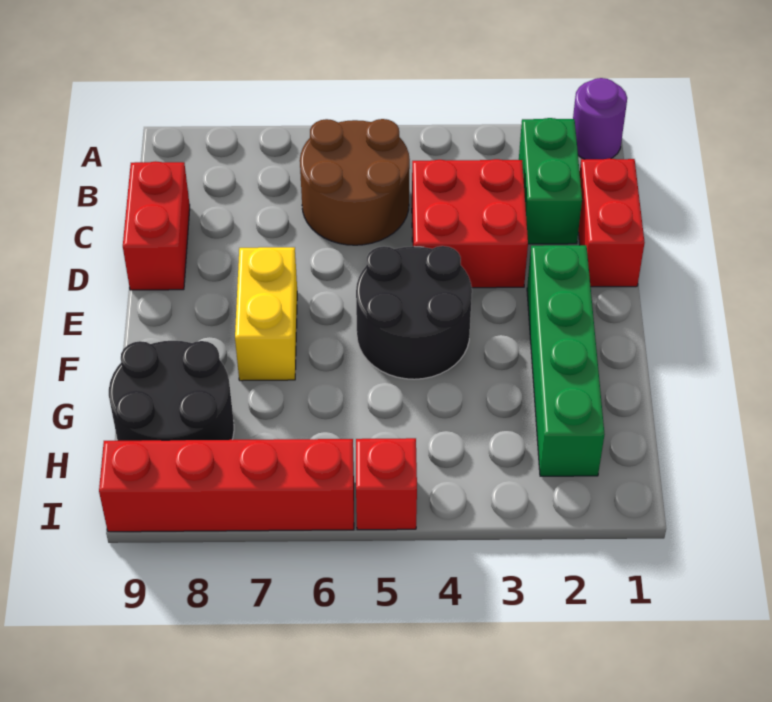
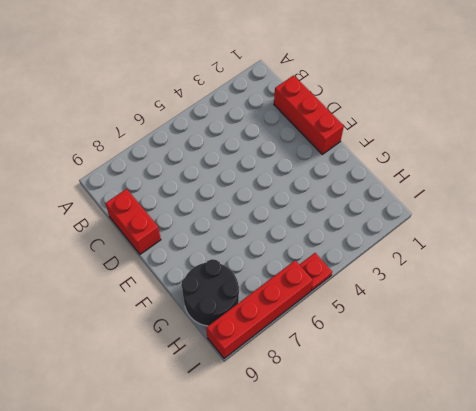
red 1x3 brick [274,75,344,154] -> red 1x2 brick [578,158,645,287]
red 1x1 plate [299,253,332,291] -> red 1x1 brick [356,438,417,530]
none -> purple 1x1 round brick [573,78,627,159]
none -> green 1x2 brick [519,118,582,244]
none -> brown 2x2 round brick [300,119,410,245]

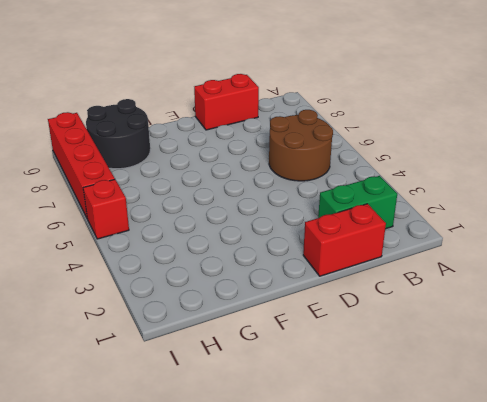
none -> purple 1x1 round brick [573,78,627,159]
none -> red 2x2 brick [412,159,528,288]
none -> green 1x4 brick [527,245,605,476]

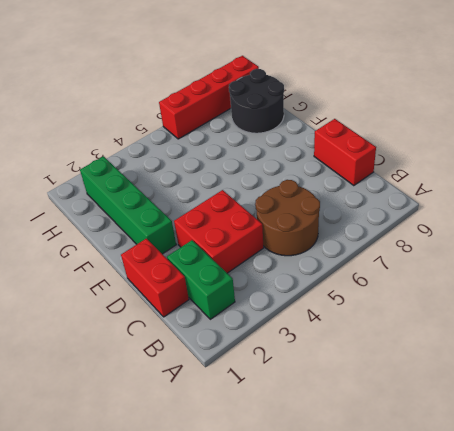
none -> purple 1x1 round brick [573,78,627,159]
none -> black 2x2 round brick [356,246,472,379]
none -> yellow 1x2 brick [235,247,297,381]

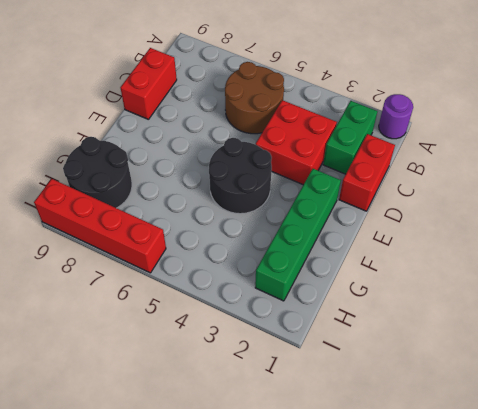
none -> yellow 1x2 brick [235,247,297,381]
none -> red 1x1 brick [356,438,417,530]

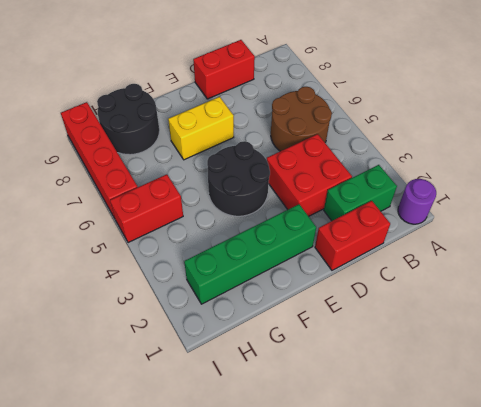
red 1x2 brick [110,174,183,243] -> red 1x1 brick [356,438,417,530]

